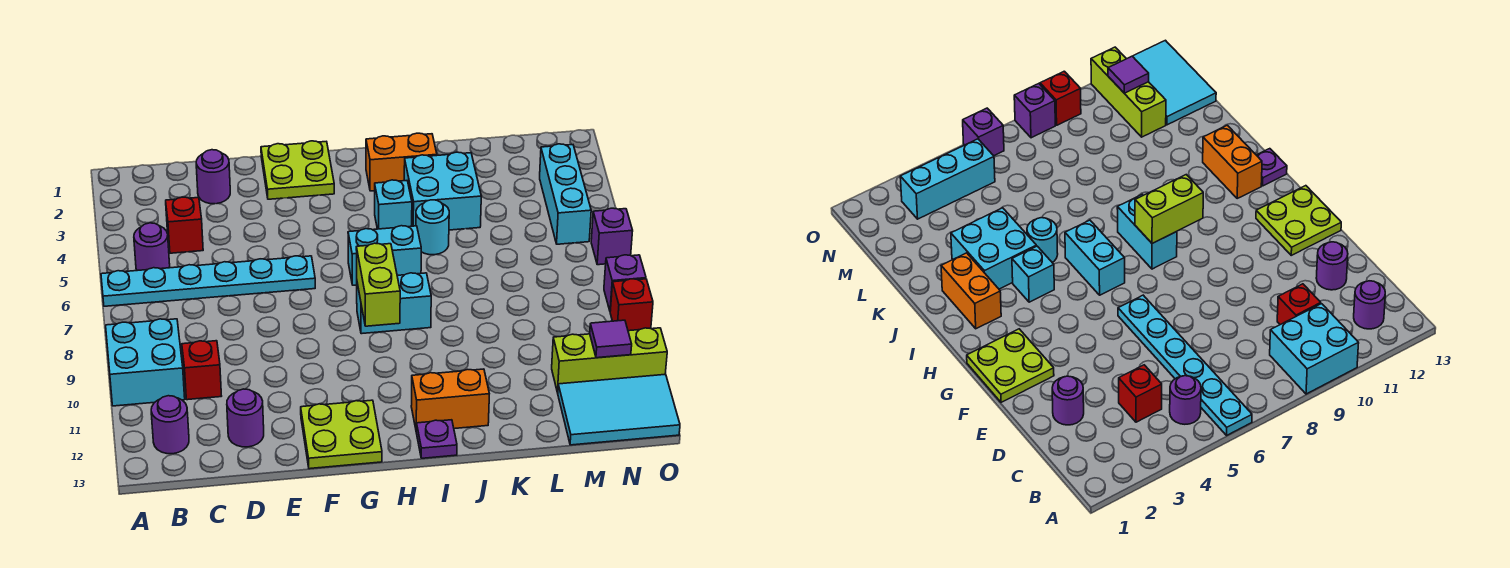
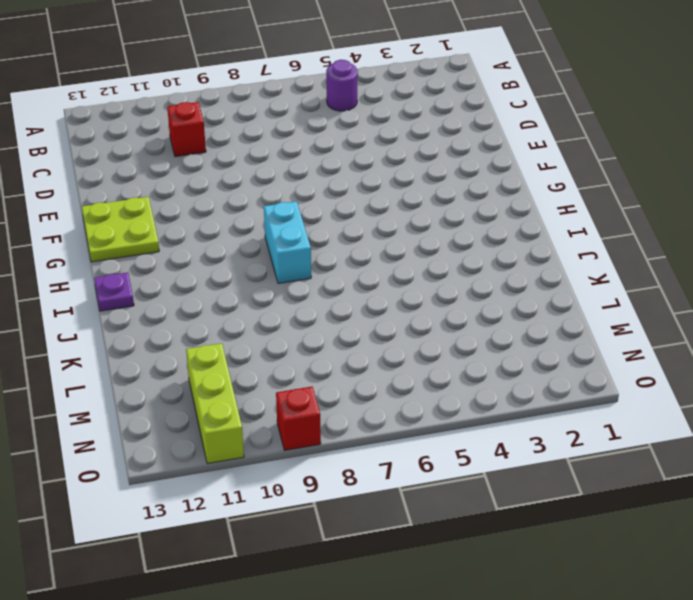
none -> cyan 1x6 plate [101,256,315,306]
none -> cyan 2x2 brick [106,319,185,406]
none -> purple 1x1 round brick [151,396,189,454]

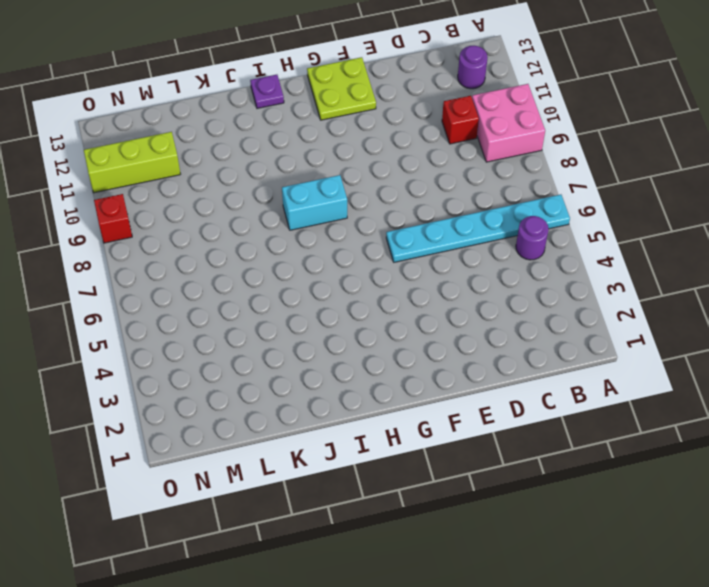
pink 2x2 brick [472,84,545,162] -> cyan 2x2 brick [106,319,185,406]
none -> red 1x1 brick [166,197,203,253]
none -> purple 1x1 round brick [196,150,230,204]
none -> purple 1x1 round brick [227,389,264,447]

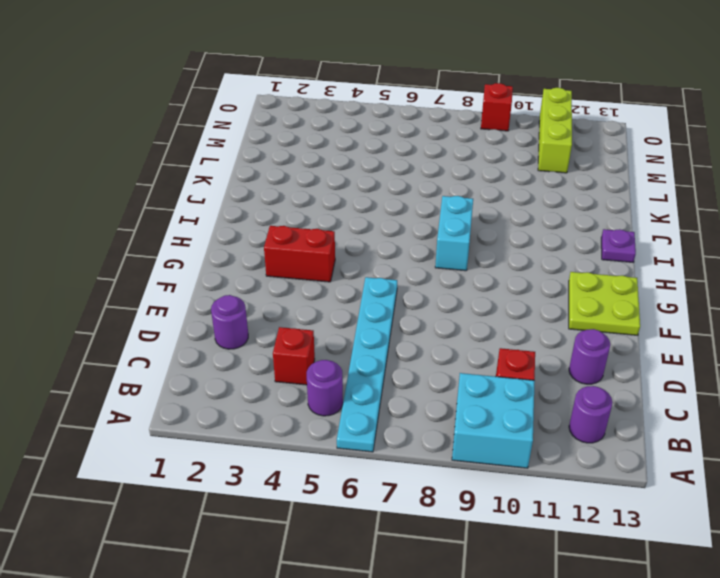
red 1x2 brick [264,226,335,282] -> none
none -> lime 2x2 plate [261,141,334,199]
none -> cyan 1x2 brick [348,226,421,285]
none -> orange 1x2 brick [366,133,437,191]

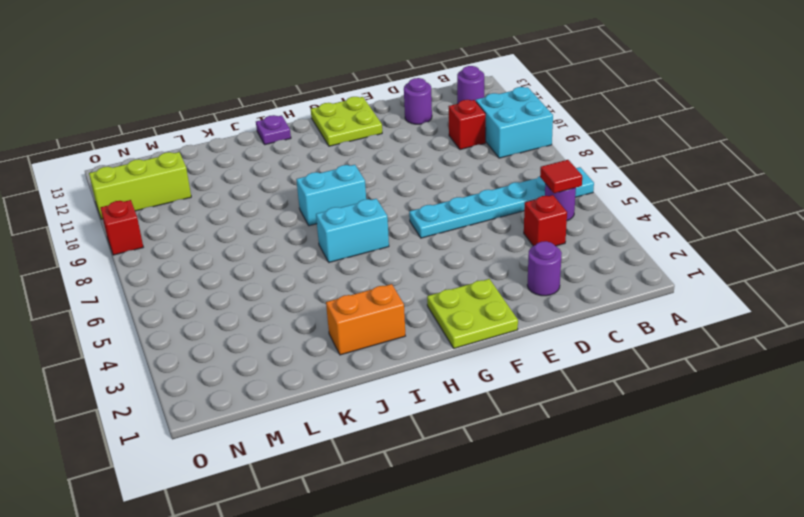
red 1x1 tile [540,160,582,193] -> none
none -> cyan 1x1 brick [375,180,412,229]
none -> orange 1x2 brick [411,369,489,431]
none -> cyan 2x2 brick [404,152,481,230]

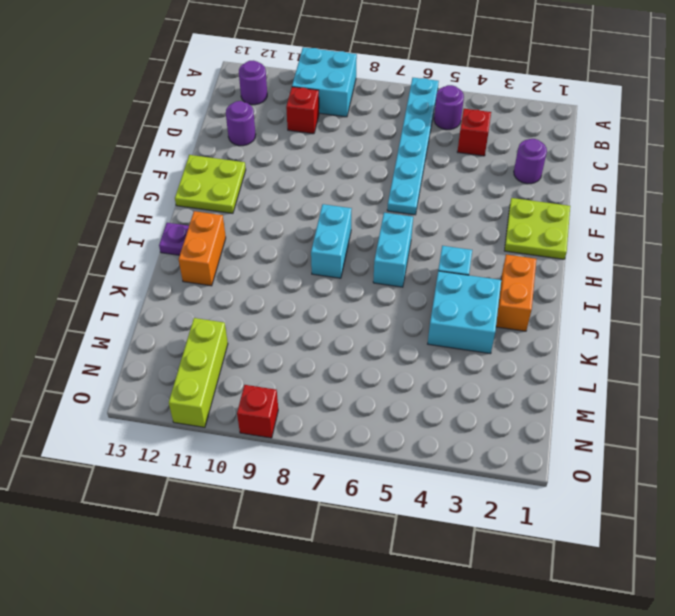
none -> cyan 1x1 round brick [416,200,449,255]
none -> cyan 2x3 tile [558,374,680,445]
none -> cyan 1x3 brick [540,144,591,244]

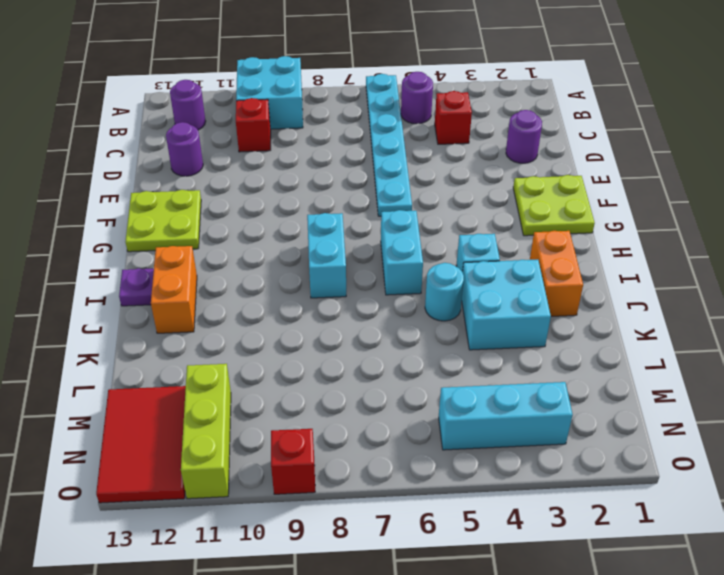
red 2x3 tile [96,386,186,503] -> cyan 2x3 tile [558,374,680,445]
none -> purple 1x1 brick [591,208,633,265]
none -> purple 1x1 brick [604,255,646,311]
none -> lime 1x2 brick [356,243,400,326]

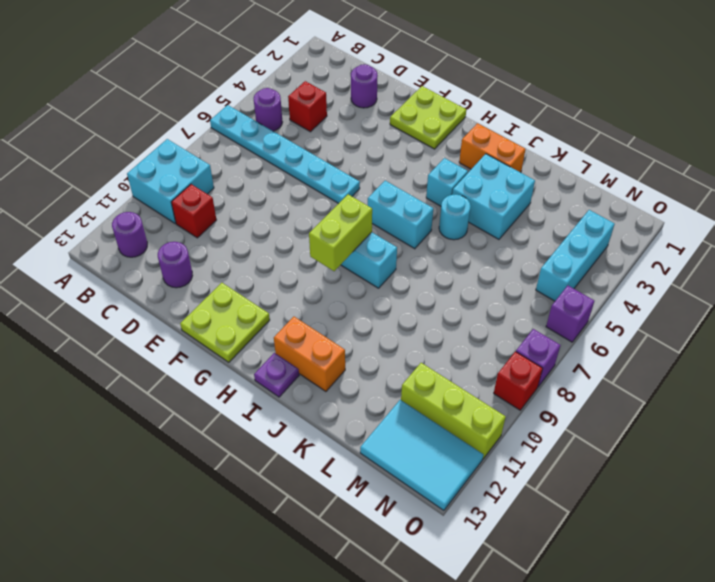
none -> purple 1x1 tile [590,320,632,358]

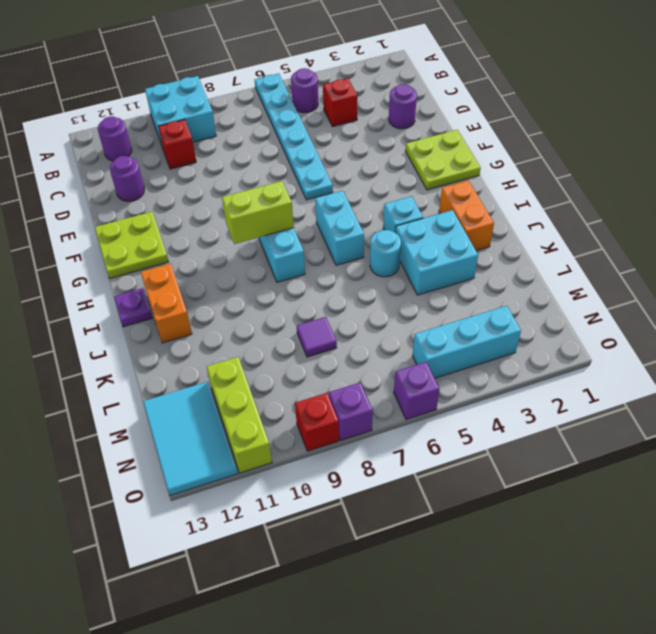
purple 1x1 tile [297,317,337,357] -> purple 1x1 tile moved to [590,320,632,358]

